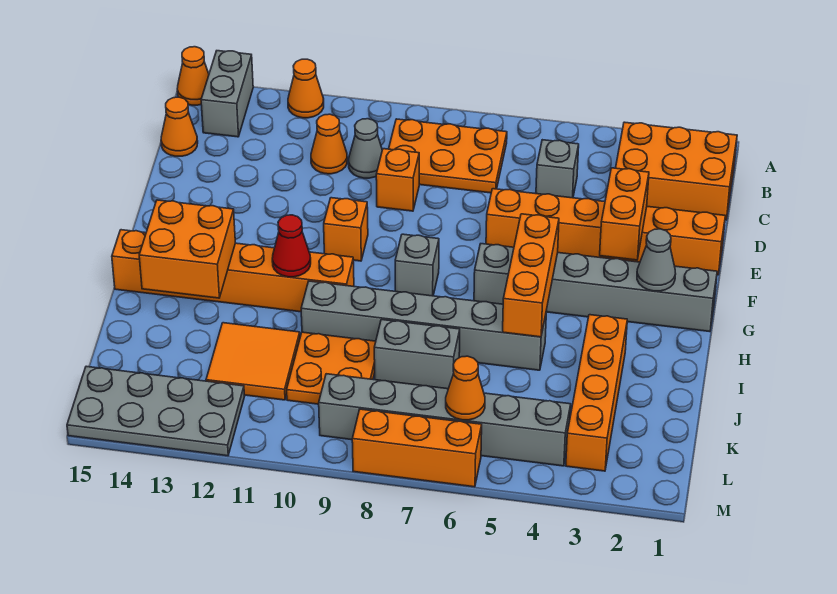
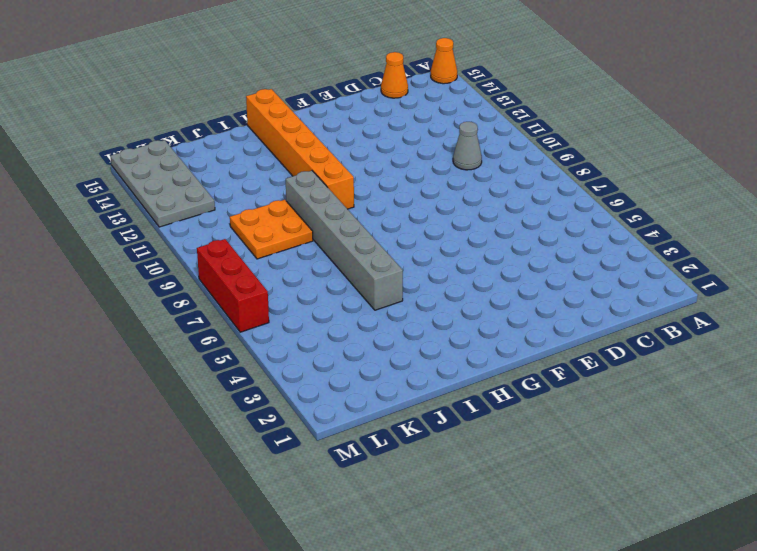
red 1x3 brick [197,239,269,332] -> orange 1x3 brick [352,409,482,487]
none -> orange 1x1 cone [288,59,324,118]
none -> grey 1x2 brick [201,51,253,137]
none -> orange 2x3 brick [616,122,737,220]

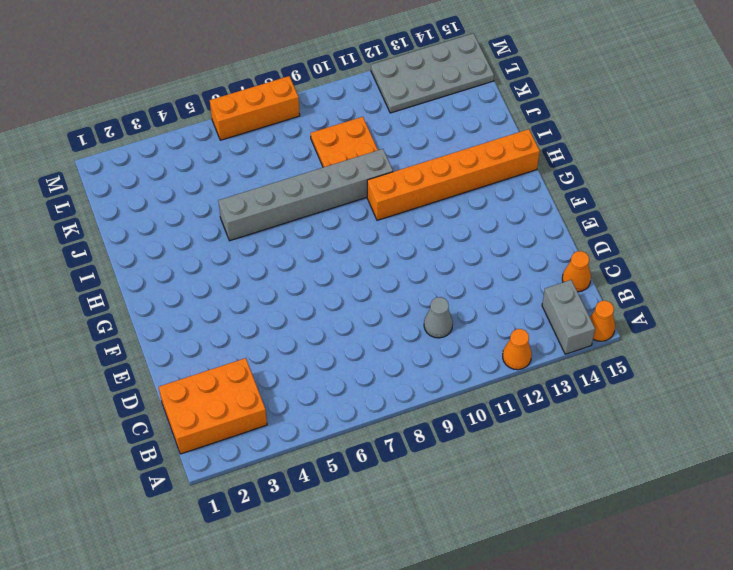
none -> orange 2x3 plate [389,119,507,193]
none -> grey 1x1 brick [536,140,579,198]
none -> orange 1x1 cone [311,114,347,174]

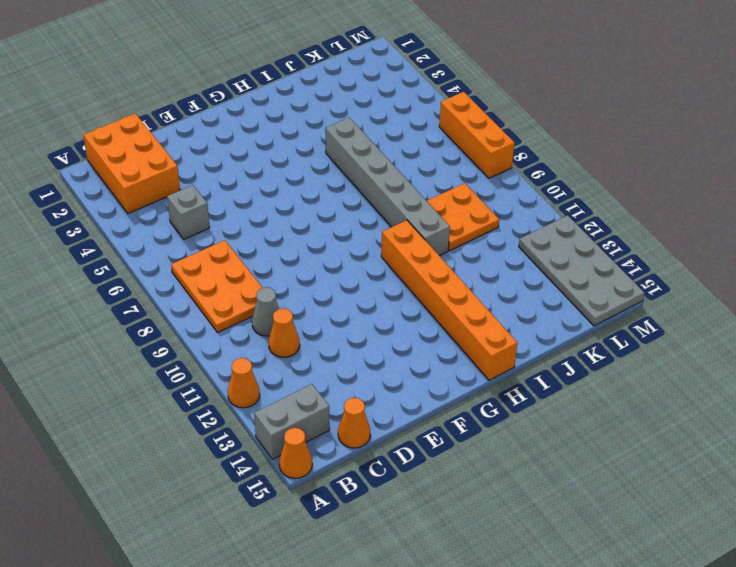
none -> orange 1x1 brick [376,149,419,211]
none -> orange 1x6 brick [486,189,725,275]
none -> orange 1x1 brick [324,198,368,261]

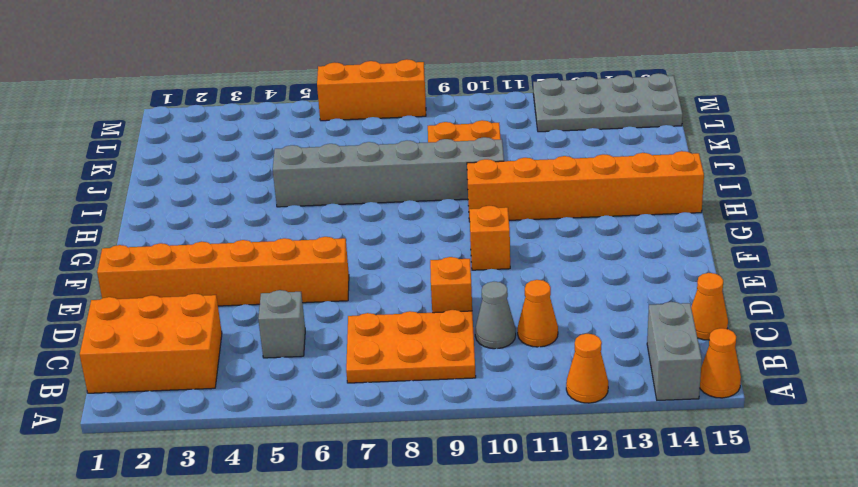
none -> grey 1x6 brick [474,244,717,332]
none -> grey 1x1 brick [395,234,439,296]
none -> orange 1x4 brick [566,315,627,471]

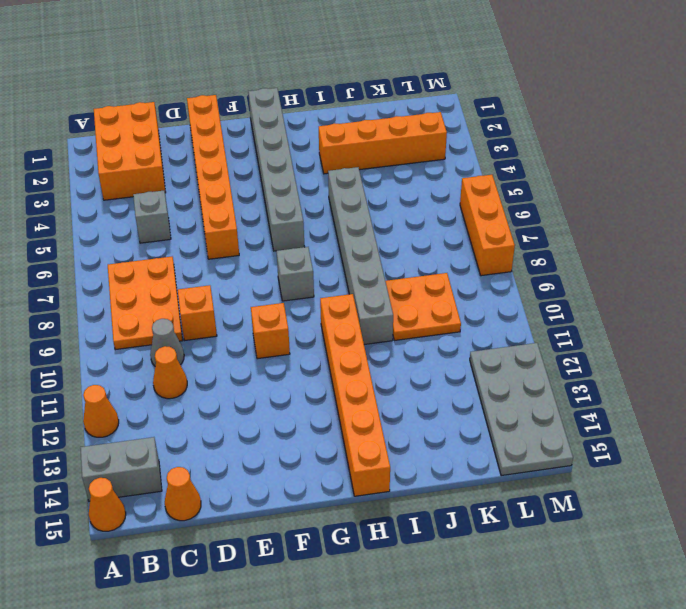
none -> grey 1x2 brick [374,320,460,389]
none -> orange 2x2 tile [206,323,300,400]
none -> grey 1x6 brick [319,374,571,466]

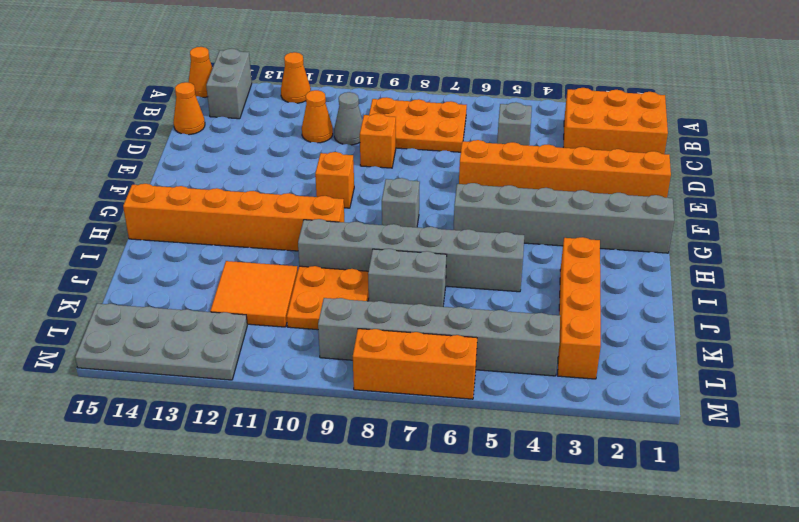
none -> orange 1x2 brick [600,168,649,260]
none -> grey 1x1 cone [637,229,676,291]
none -> orange 1x3 brick [503,214,559,337]

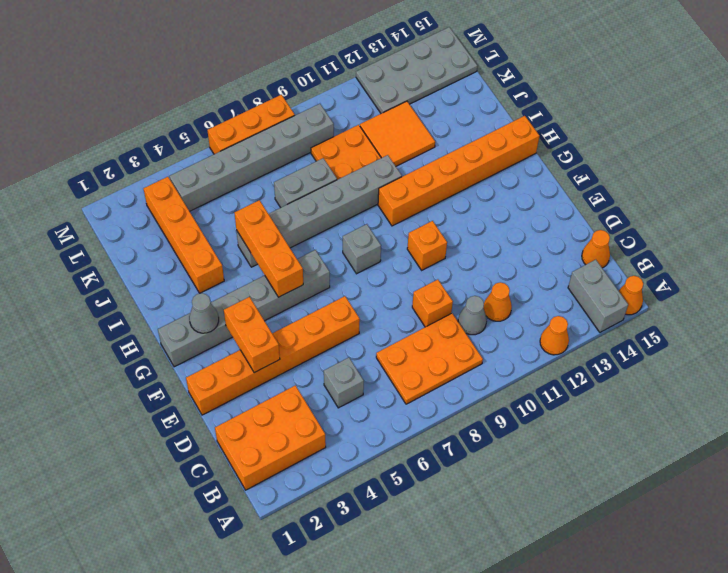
none -> red 1x1 cone [272,215,311,277]
none -> orange 2x2 brick [139,200,235,298]
none -> orange 1x1 cone [446,356,485,420]

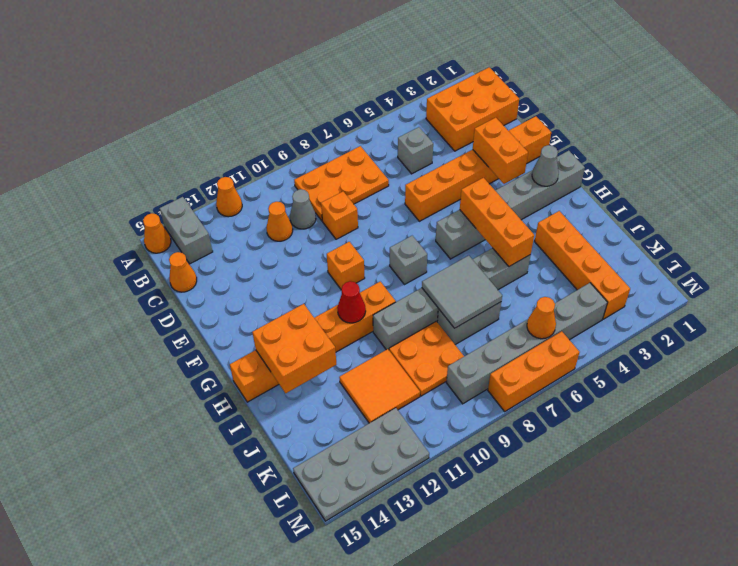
grey 2x2 tile [422,256,502,328] -> none

